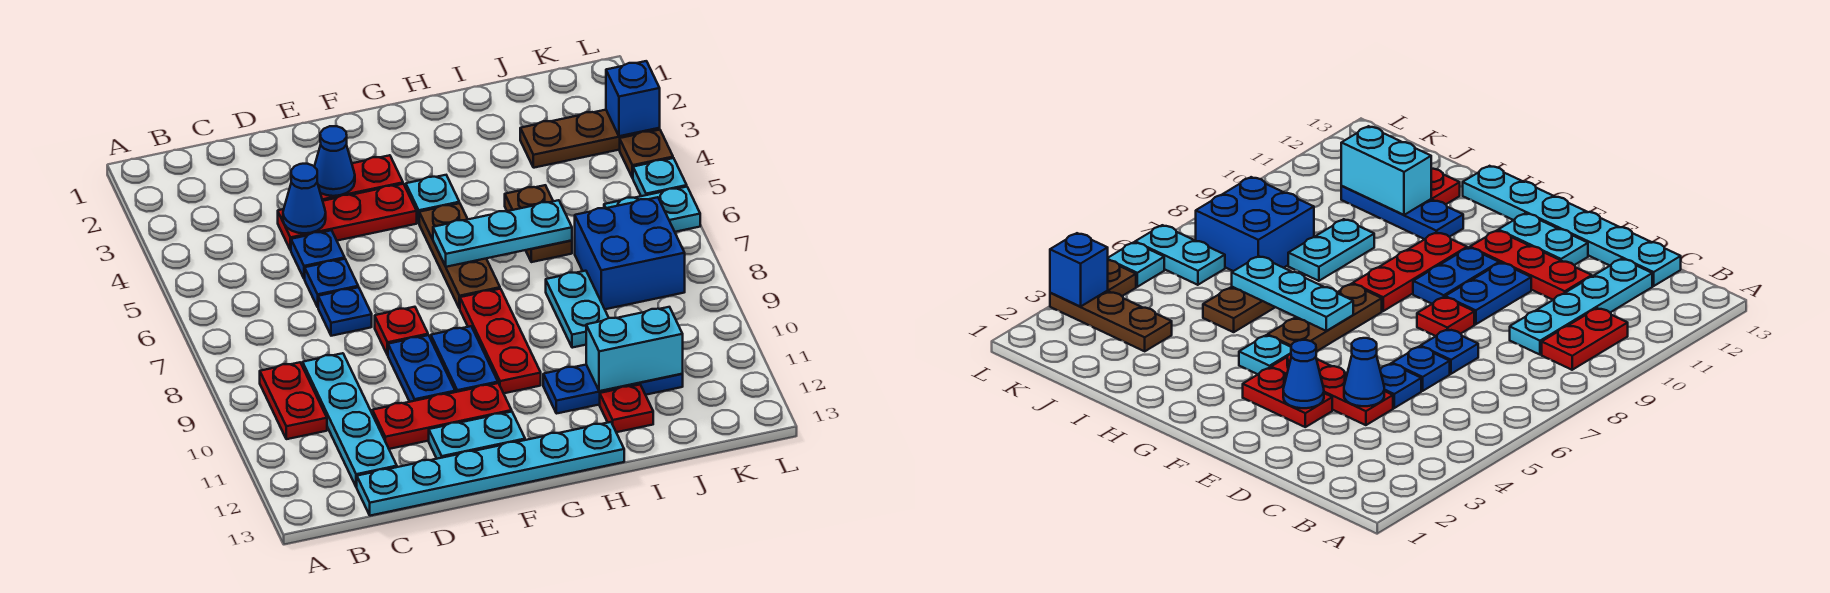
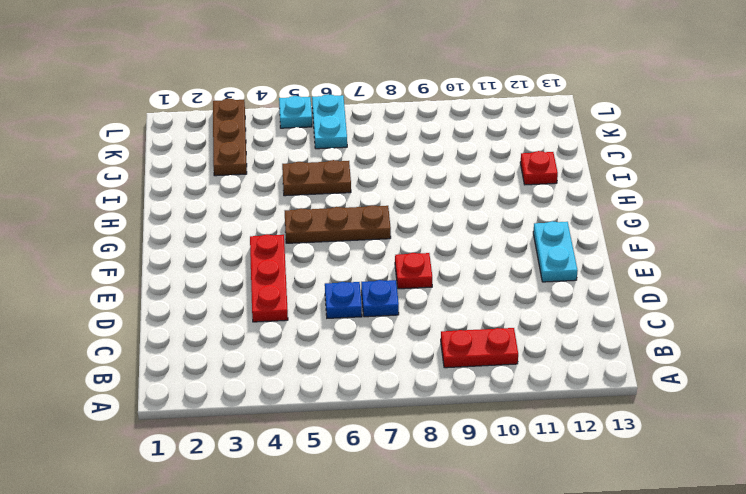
none -> cyan 1x4 plate [303,353,397,487]
none -> cyan 1x6 plate [357,422,624,516]
none -> blue 1x1 plate [291,230,345,279]
none -> red 1x3 plate [372,383,512,449]

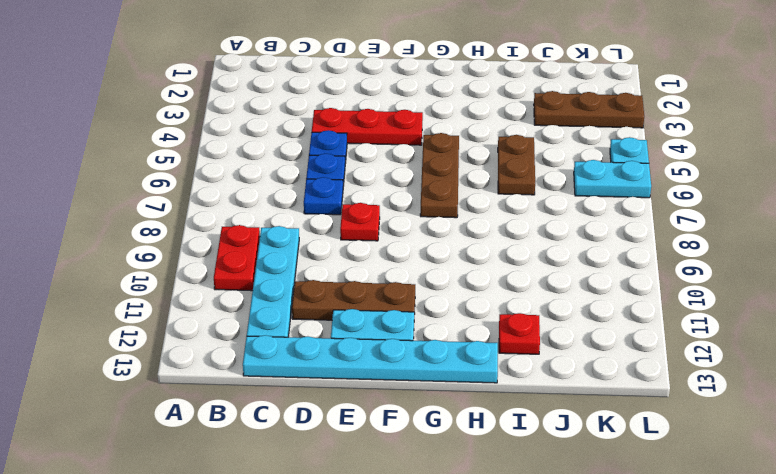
brown 1x3 plate [292,280,415,320] -> red 1x3 plate [372,383,512,449]
none -> red 1x2 plate [320,155,403,201]
none -> blue 1x2 plate [388,335,455,402]
none -> blue 1x2 plate [431,326,498,392]
none -> cyan 1x1 plate [406,175,459,223]

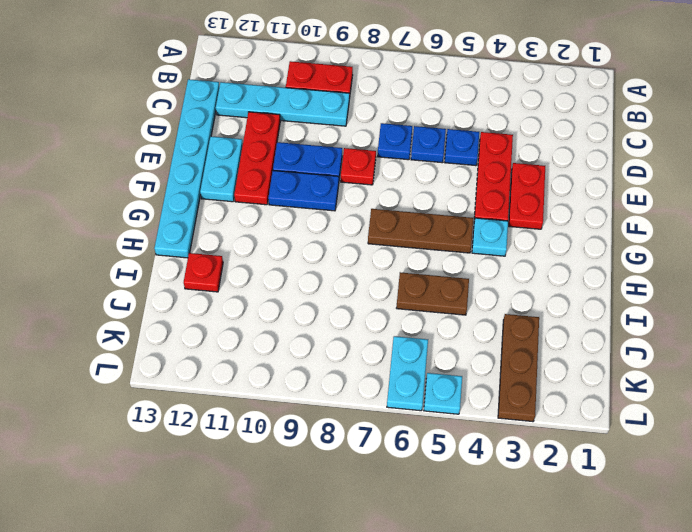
none -> red 1x3 plate [460,289,541,393]
none -> blue 1x3 plate [543,365,683,414]
none -> cyan 1x2 plate [546,271,609,348]
none -> blue 2x2 brick [575,197,685,309]

